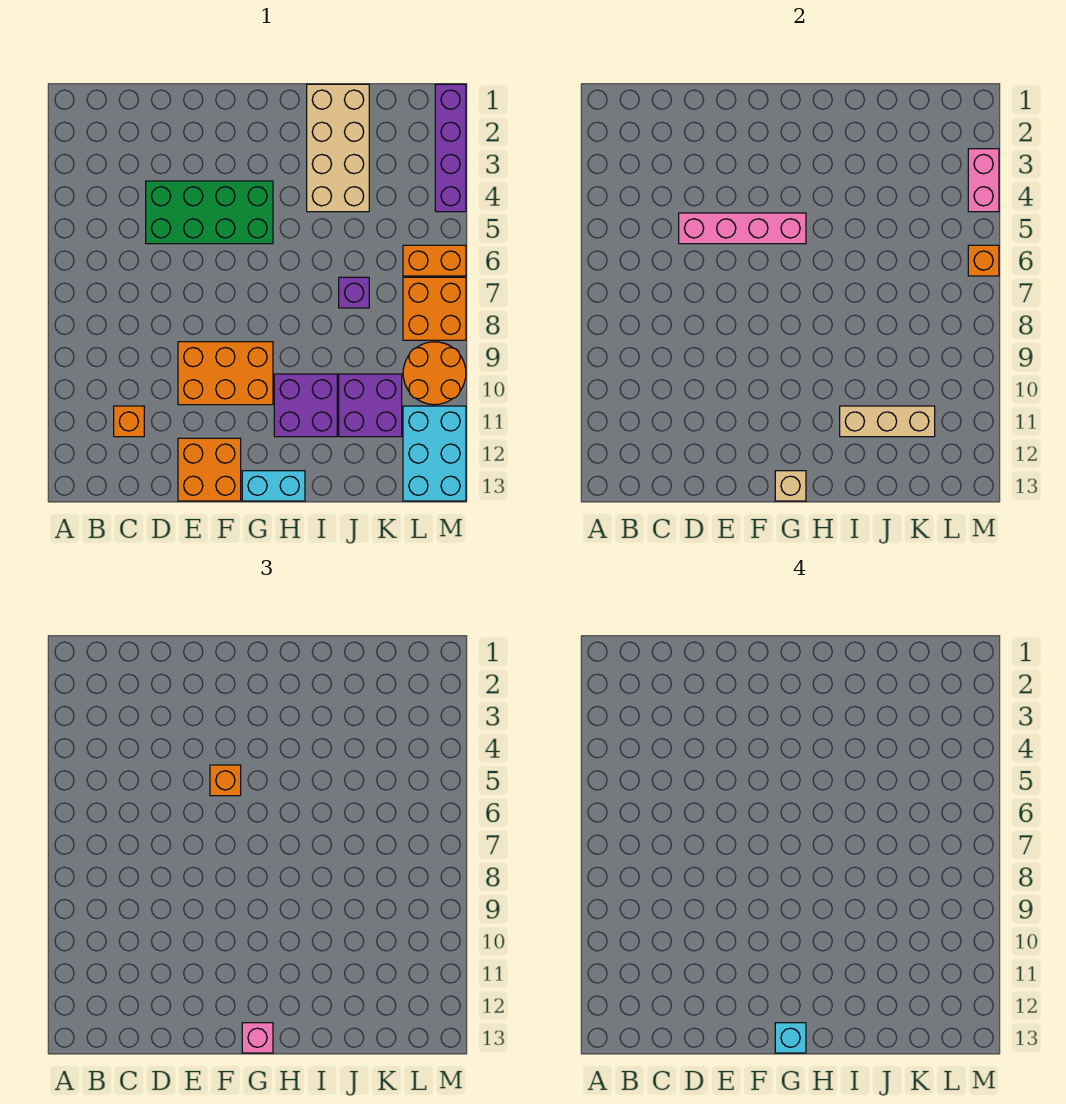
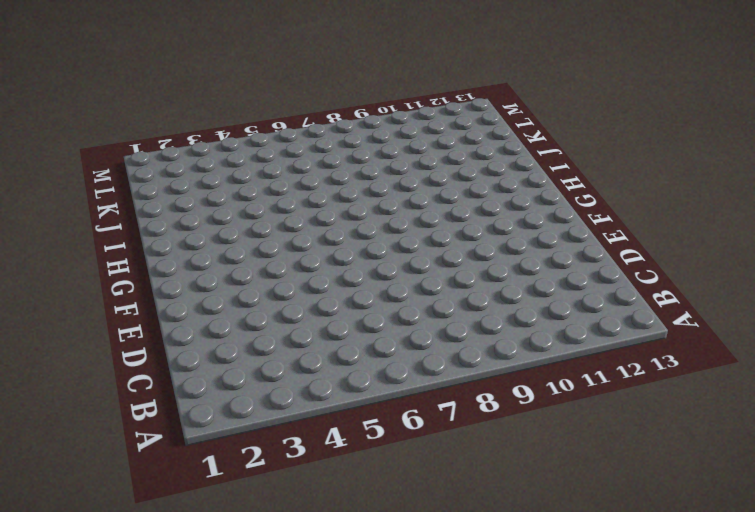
none -> orange 1x1 brick [114,406,144,437]
none -> green 2x4 brick [146,181,273,244]
none -> orange 2x3 brick [178,342,273,405]

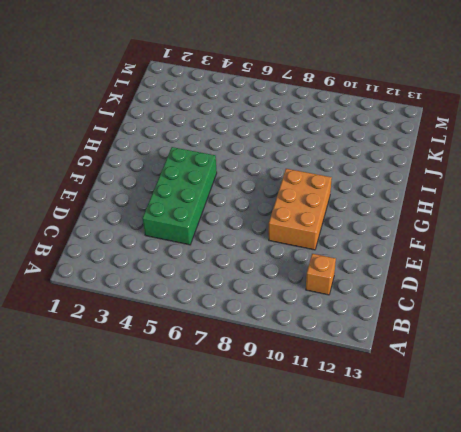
none -> orange 2x2 brick [178,438,241,501]
none -> cyan 1x2 brick [242,471,305,501]
none -> purple 2x2 brick [274,374,337,437]

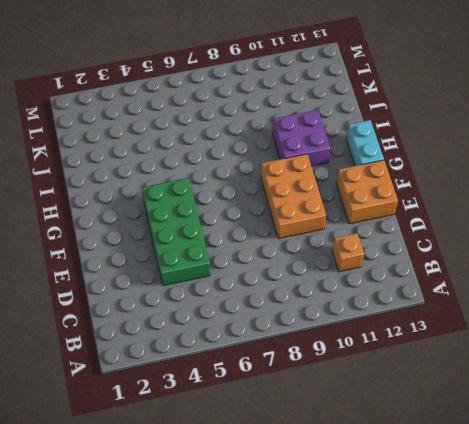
none -> tan 2x4 brick [307,84,369,212]
none -> purple 1x1 brick [339,277,369,308]
none -> purple 2x2 brick [339,374,402,437]

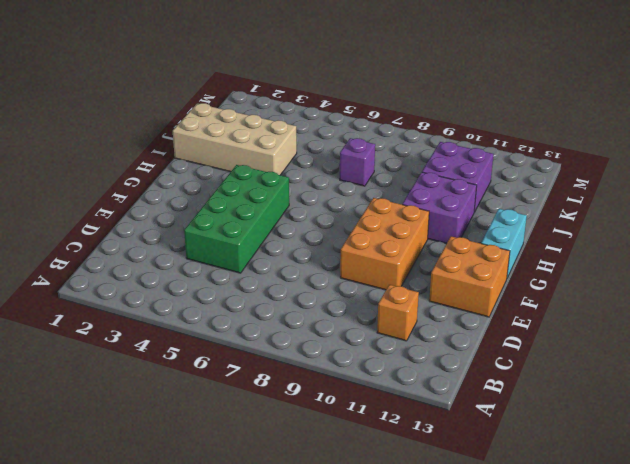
none -> orange 1x2 brick [403,245,466,276]
none -> orange 2x2 brick [403,277,466,340]
none -> orange 2x2 round brick [403,342,466,405]

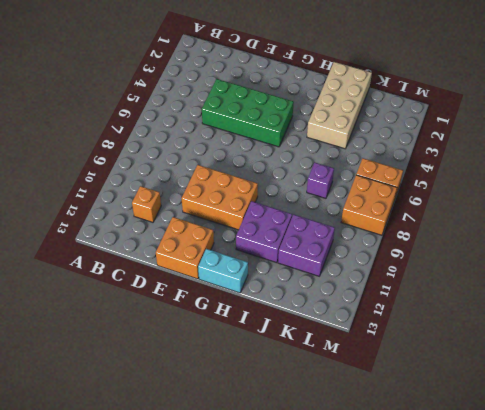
none -> orange 2x2 round brick [403,342,466,405]
none -> cyan 2x3 brick [403,406,466,501]
none -> purple 1x4 brick [435,84,466,212]

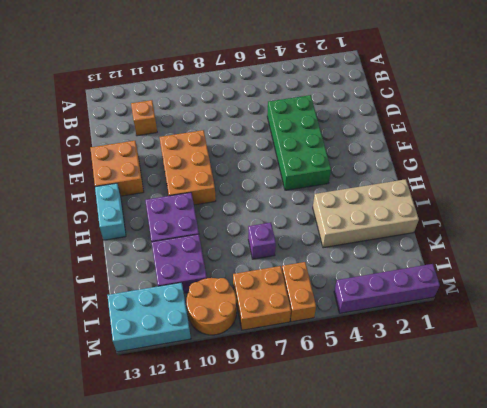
none -> pink 1x4 brick [679,213,806,244]
none -> tan 1x1 brick [775,471,806,501]
none -> tan 1x3 brick [840,406,935,437]

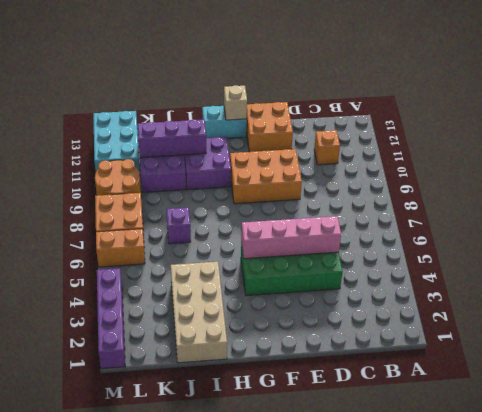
purple 1x3 brick [138,119,206,158] -> tan 1x3 brick [840,406,935,437]
none -> pink 1x2 brick [968,149,999,212]
none -> orange 1x1 brick [968,245,999,276]
none -> orange 1x1 brick [210,765,241,796]

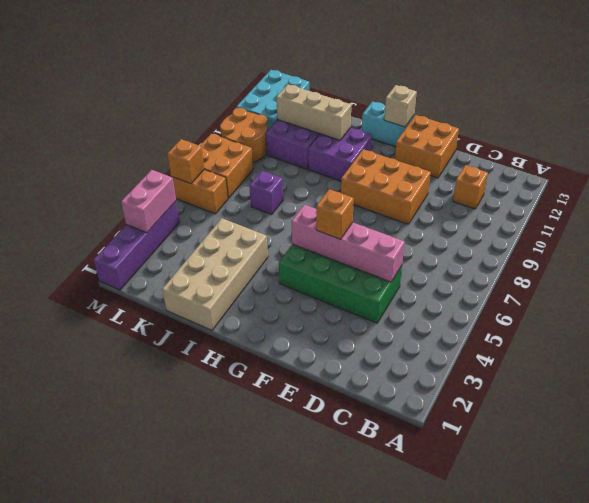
none -> pink 1x1 brick [242,1023,273,1053]
none -> cyan 1x1 brick [775,1023,806,1053]

